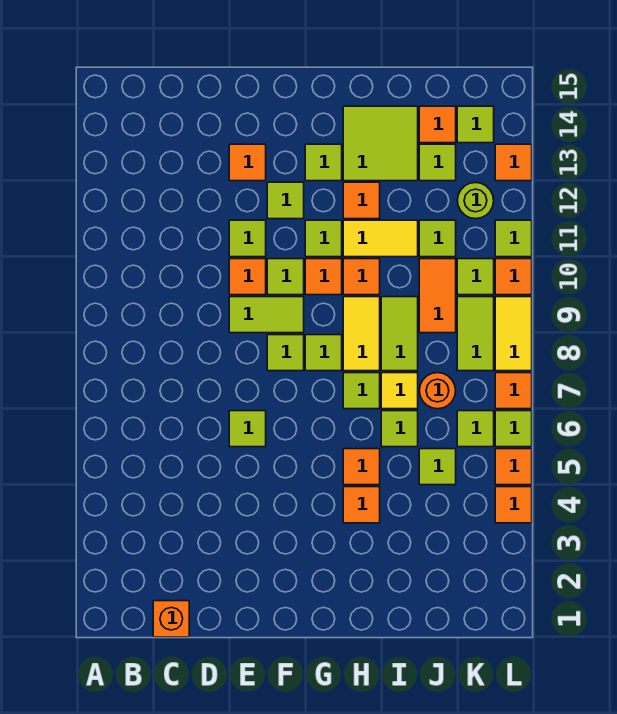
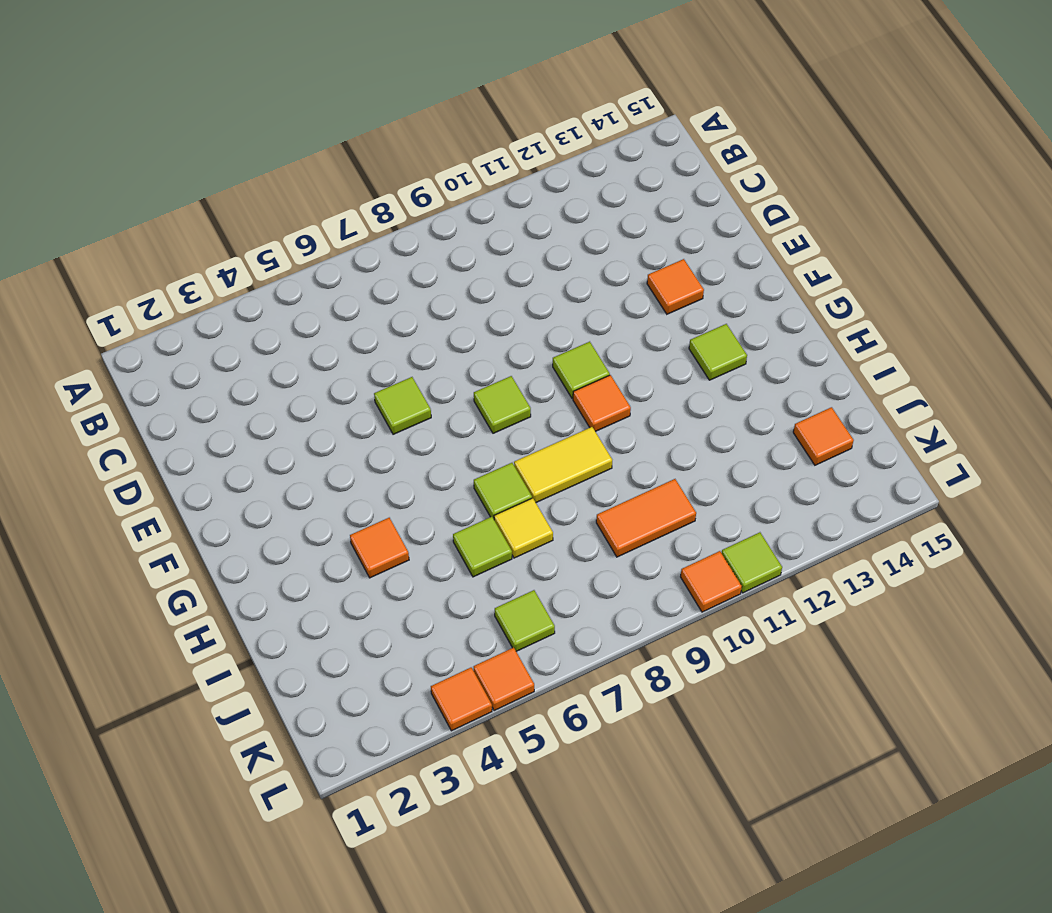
none -> orange 1x1 brick [153,601,189,637]
none -> lime 1x2 tile [229,297,304,333]
none -> orange 1x1 tile [229,259,266,295]
none -> lime 1x1 tile [229,220,266,257]

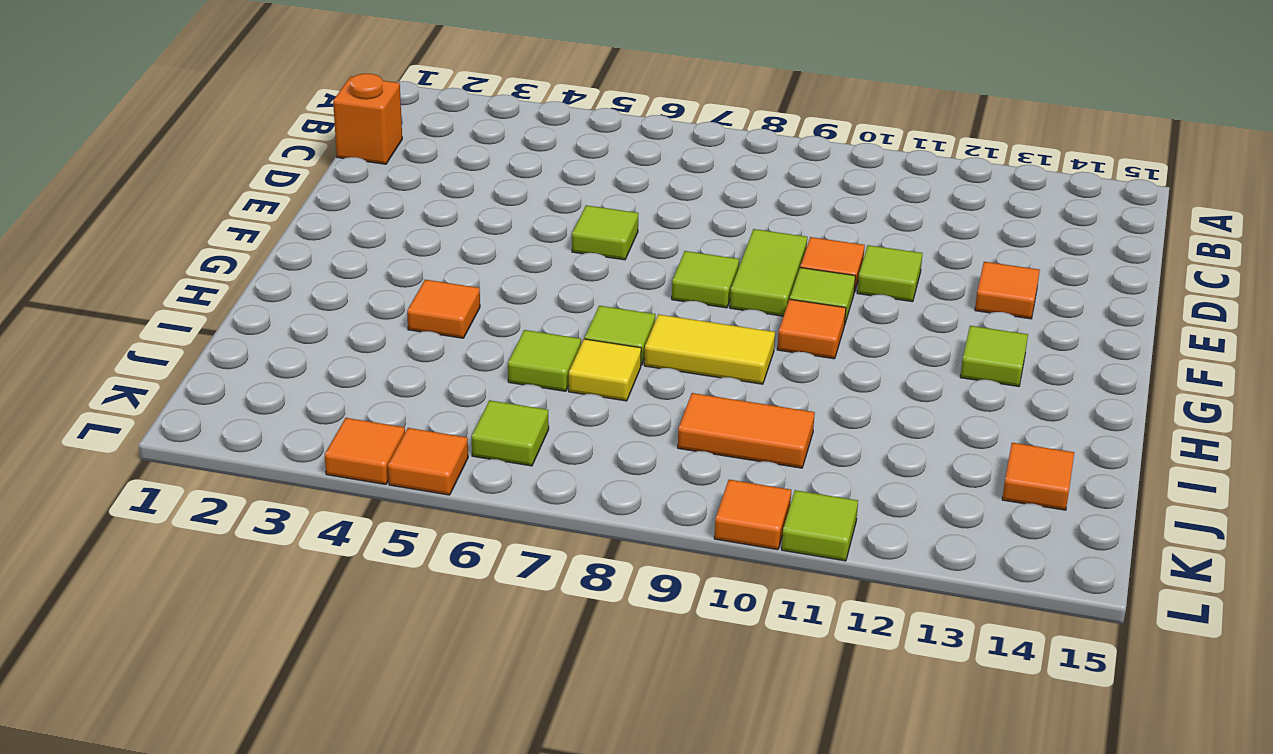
none -> lime 1x1 tile [267,182,304,219]
none -> lime 1x1 tile [305,335,342,371]
none -> lime 1x1 tile [305,220,342,257]
none -> orange 1x1 tile [343,449,380,485]

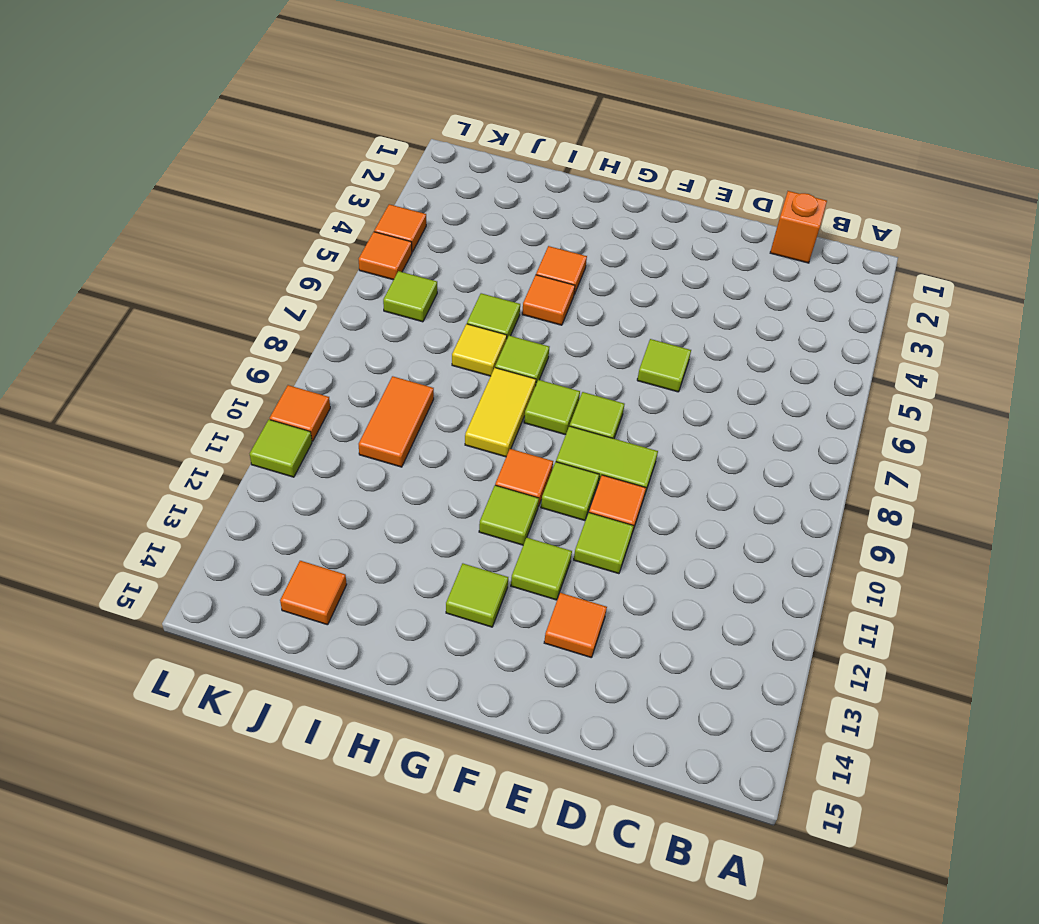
none -> orange 1x1 tile [343,259,380,295]
none -> yellow 1x2 tile [343,220,418,257]
none -> orange 1x1 tile [343,182,380,219]
none -> lime 2x2 tile [343,106,418,181]

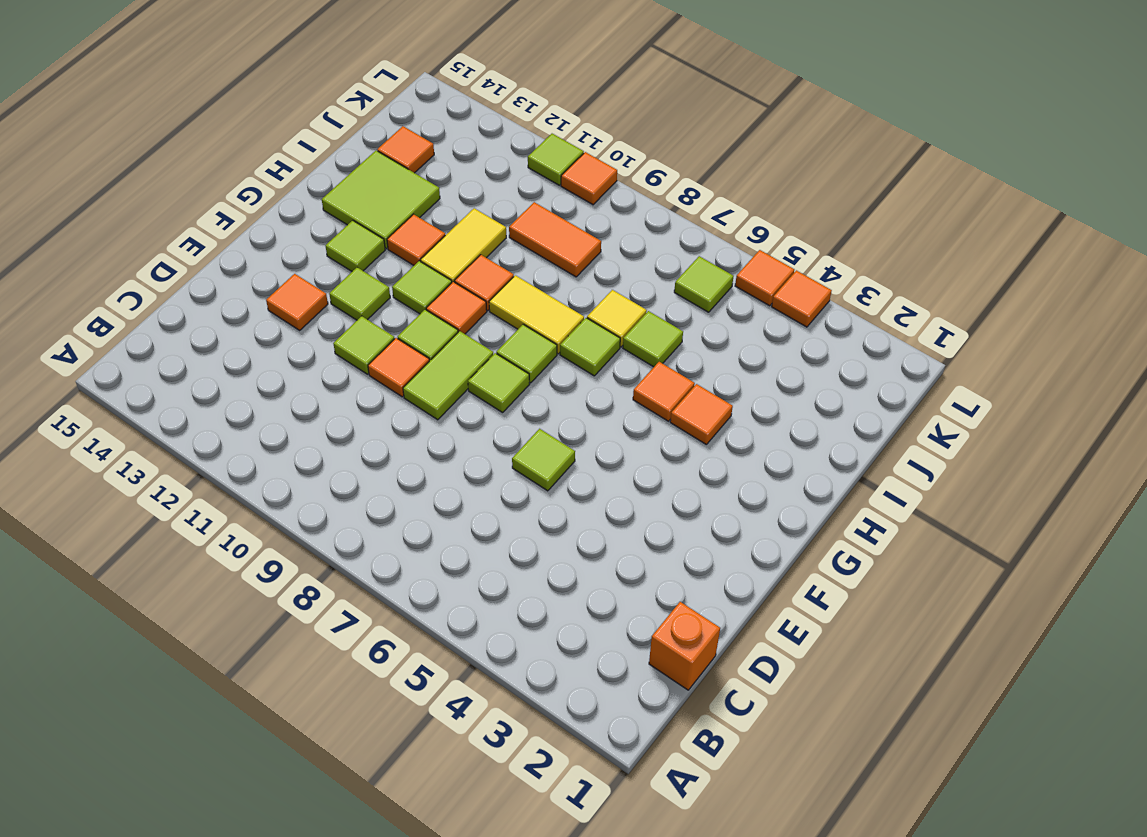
none -> lime 1x2 tile [381,297,418,371]
none -> lime 1x1 tile [419,449,456,485]
none -> orange 1x1 round brick [419,373,456,409]
none -> lime 1x1 tile [419,220,456,257]

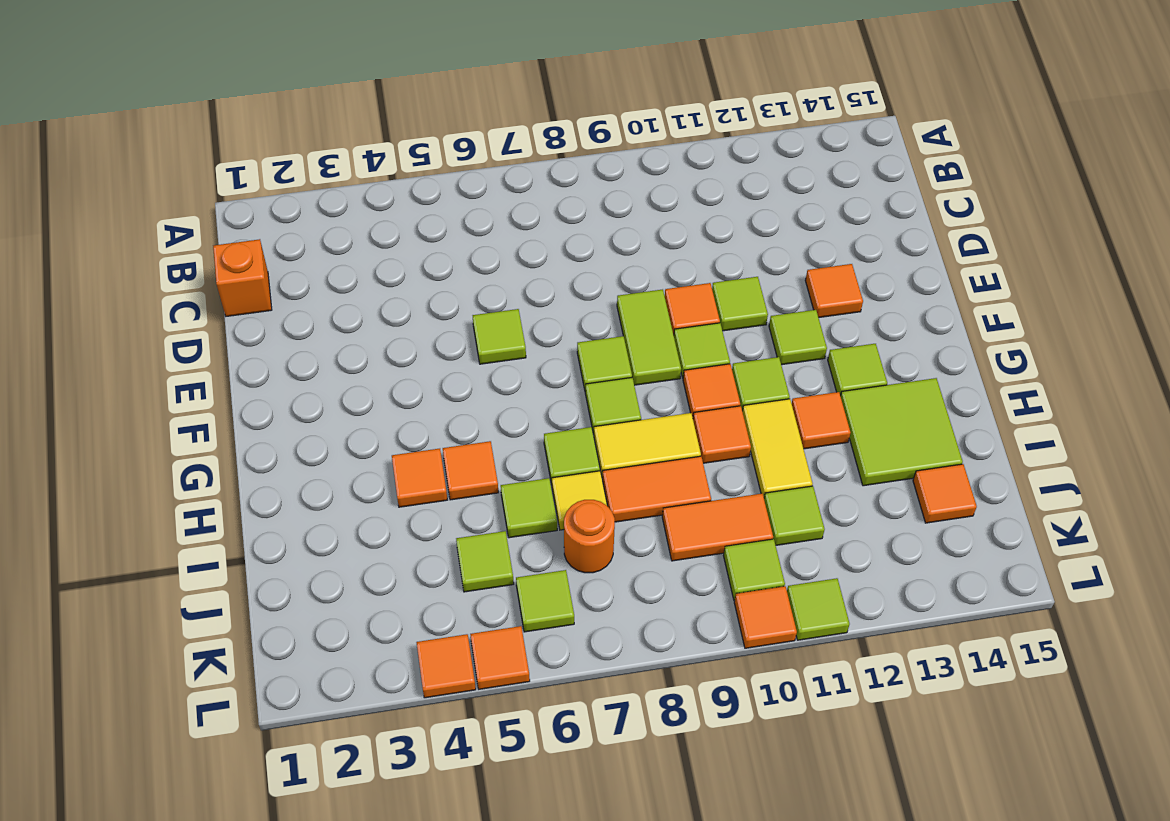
orange 1x2 tile [603,456,711,522] -> lime 1x2 tile [381,297,418,371]
none -> lime 1x1 tile [419,144,456,181]
none -> lime 1x2 tile [457,297,494,371]
none -> lime 1x1 round brick [457,183,494,219]
none -> lime 1x1 tile [457,106,494,143]

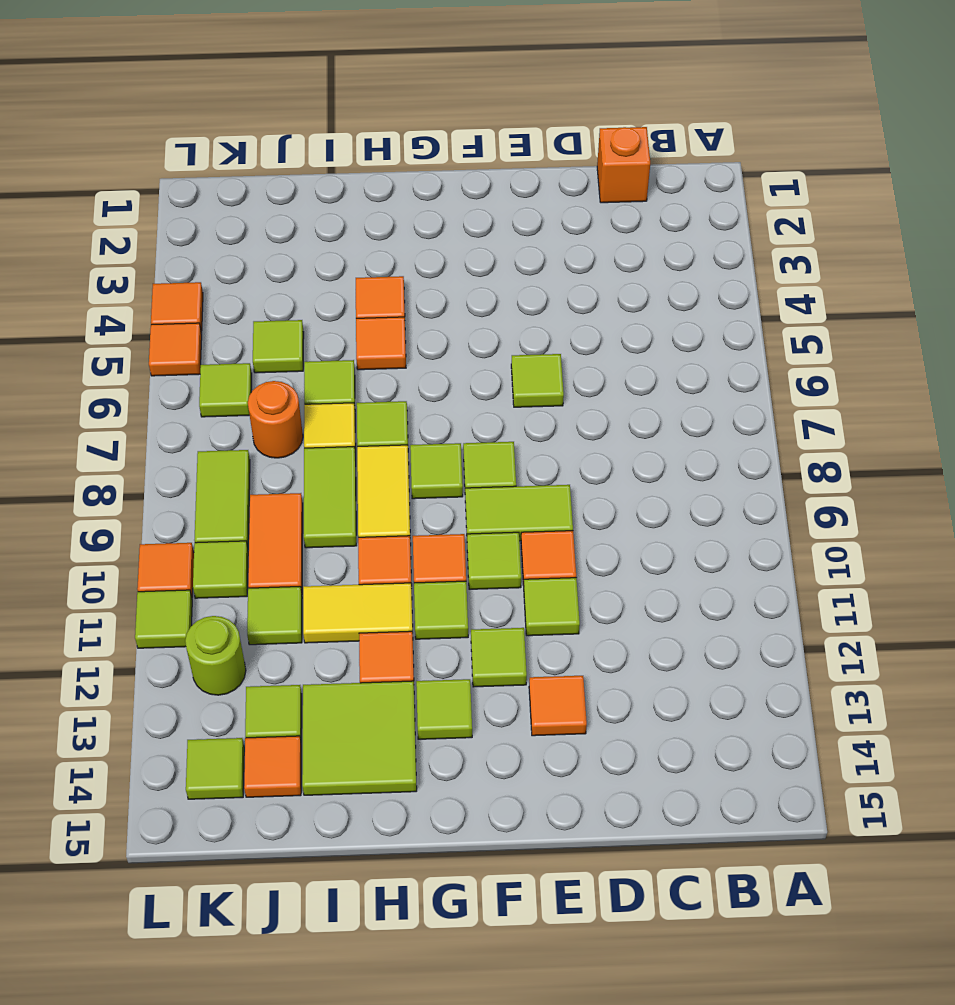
none -> lime 1x1 tile [495,411,532,447]
none -> orange 1x1 tile [495,373,532,409]
none -> yellow 1x2 tile [495,297,532,371]
none -> orange 1x1 tile [495,144,532,181]

